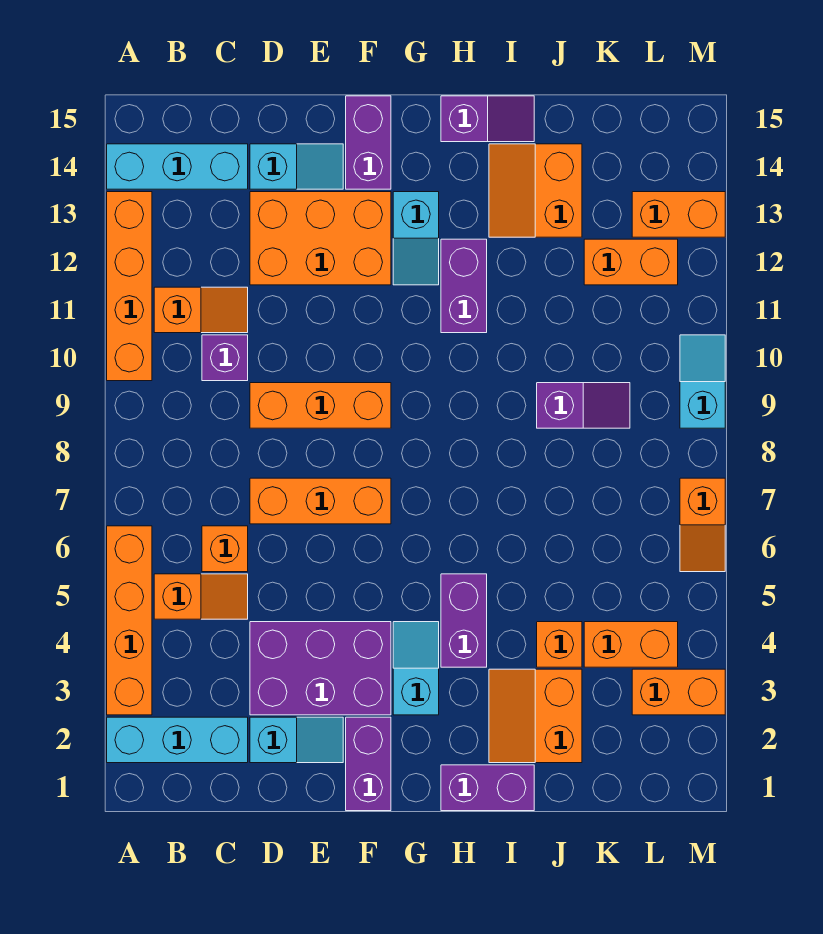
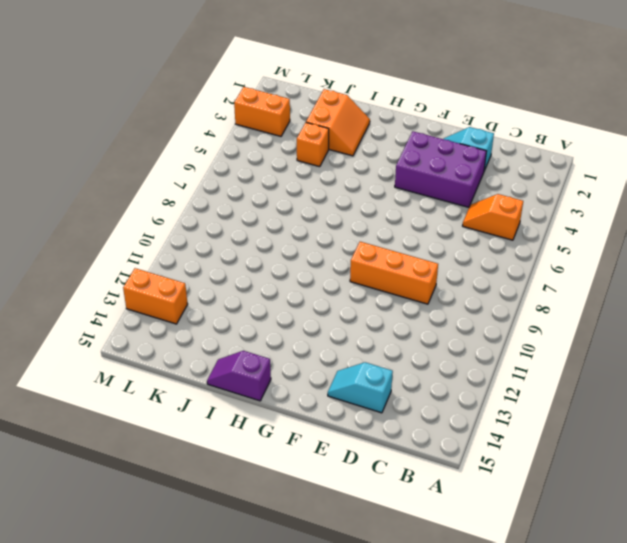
none -> cyan 1x3 brick [107,717,248,763]
none -> orange 1x4 brick [107,526,152,715]
none -> orange 1x4 brick [107,192,152,381]
none -> cyan 1x3 brick [107,144,248,189]

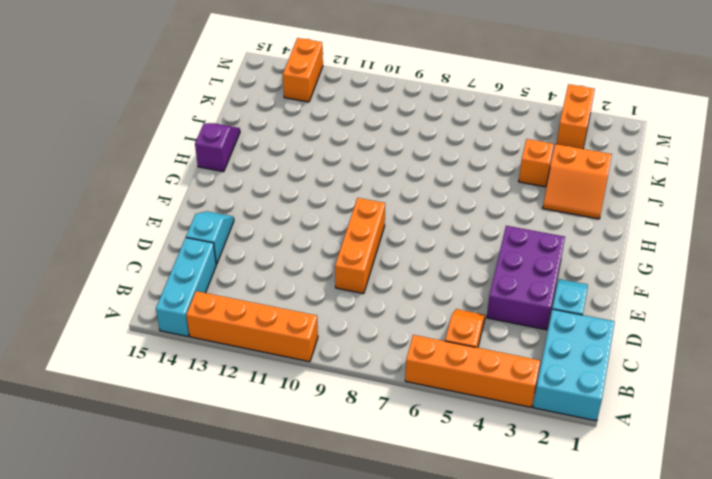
cyan 2x3 brick [533,309,615,421] -> cyan 1x3 brick [107,717,248,763]
none -> orange 1x2 slope [154,287,248,333]
none -> orange 1x1 brick [202,526,248,572]
none -> purple 1x1 brick [202,335,248,381]
none -> orange 1x3 brick [250,478,391,524]

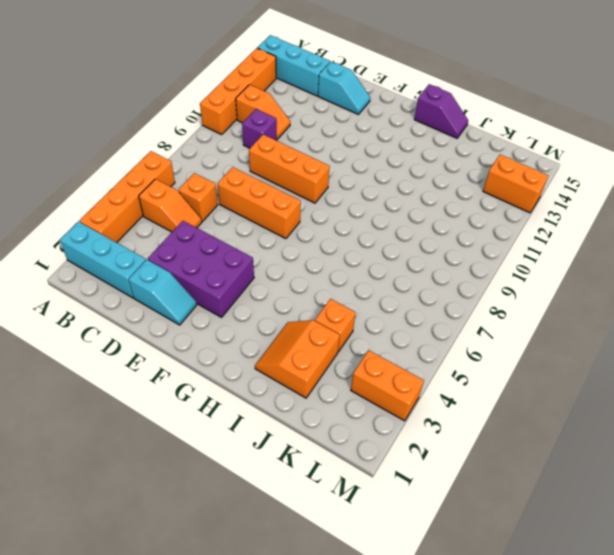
none -> orange 2x3 brick [250,192,391,285]
none -> purple 1x2 brick [346,717,391,811]
none -> purple 1x2 brick [346,96,391,189]
none -> cyan 1x2 slope [393,622,439,715]

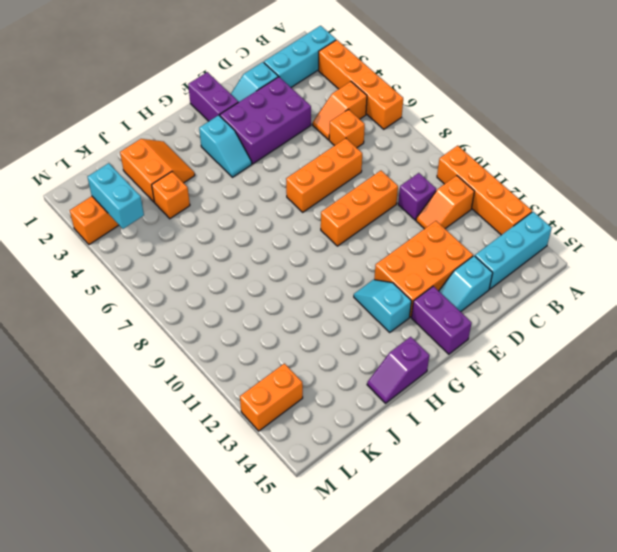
cyan 1x2 brick [88,163,144,229] -> none
none -> purple 1x2 brick [441,765,534,811]
none -> purple 1x2 brick [441,574,487,667]
none -> purple 1x2 brick [441,239,487,333]
none -> orange 2x2 slope [489,144,582,237]

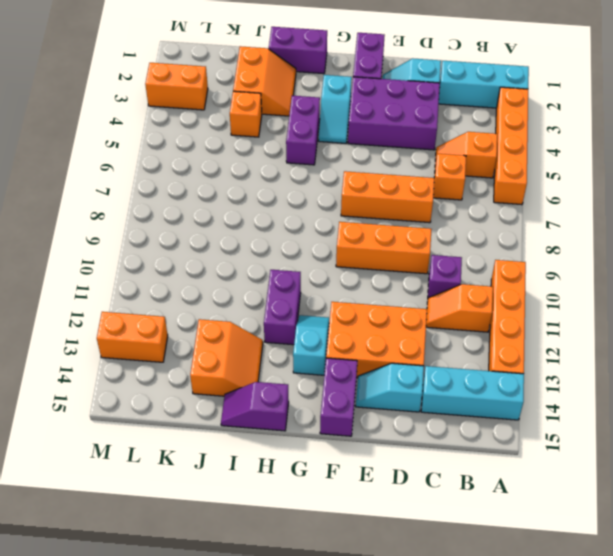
none -> purple 1x2 slope [537,383,630,428]
none -> orange 1x2 brick [584,622,678,667]
none -> orange 1x2 brick [584,239,678,285]
none -> orange 1x2 slope [680,478,725,572]

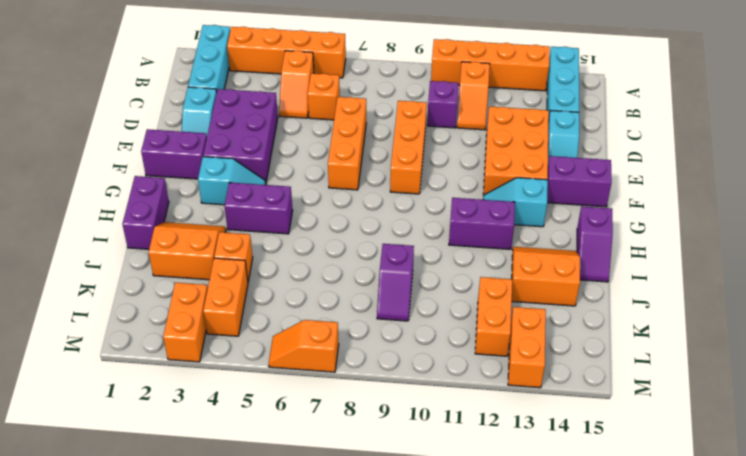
none -> cyan 1x2 slope [680,335,725,428]

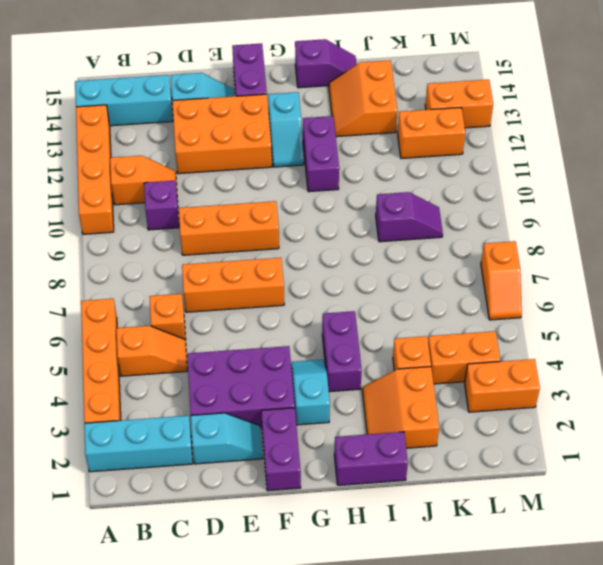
none -> cyan 1x2 slope [680,335,725,428]

